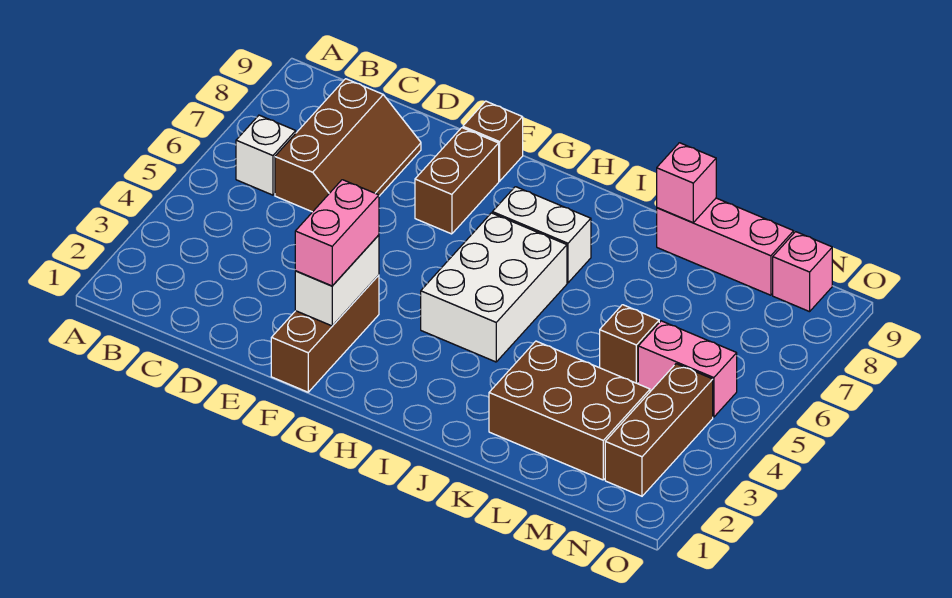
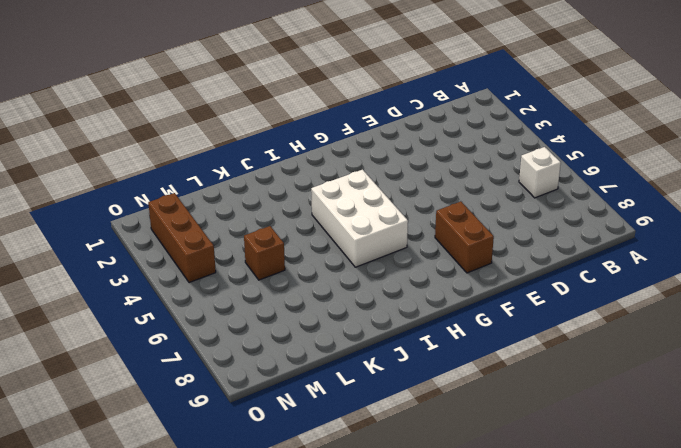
none -> brown 2x3 slope [275,79,421,212]
none -> brown 1x3 brick [271,275,379,392]
none -> brown 1x1 brick [463,101,523,181]

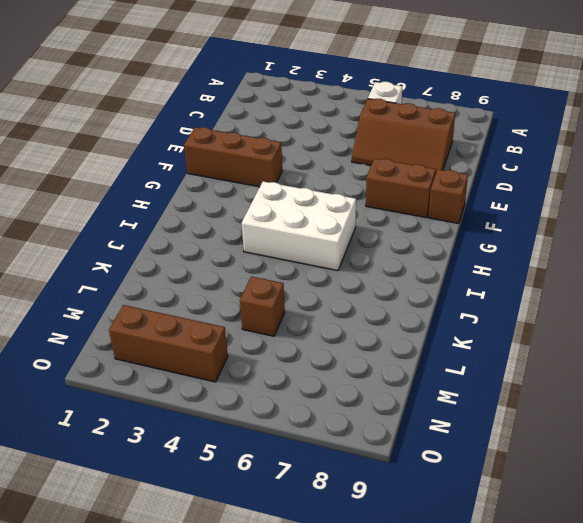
none -> white 1x2 brick [492,187,591,283]
none -> brown 2x3 brick [489,341,650,480]
none -> pink 1x3 brick [657,198,794,295]

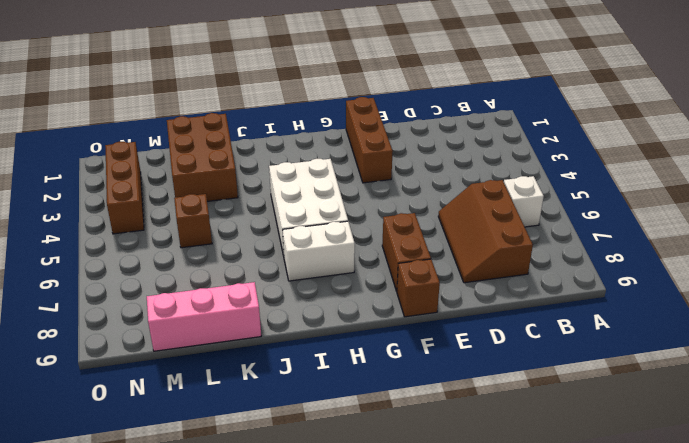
brown 2x3 brick [167,113,238,201] -> brown 2x3 brick turned to [489,341,650,480]
none -> pink 1x2 brick [638,321,737,417]
none -> pink 1x1 brick [773,232,832,312]
none -> white 1x2 brick [295,235,379,326]

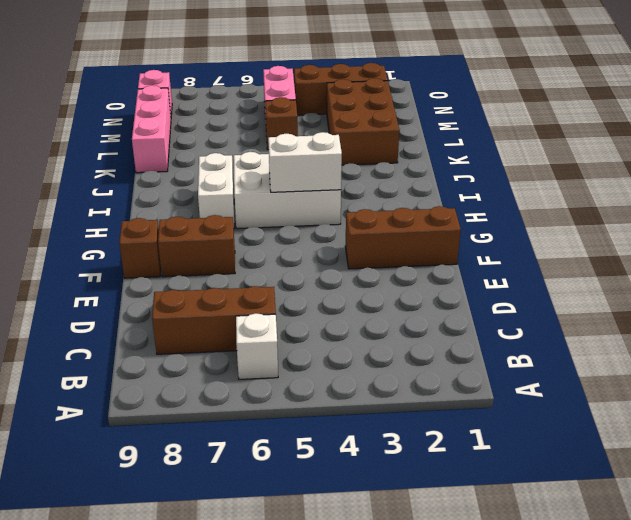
white 1x2 brick [268,132,342,192] -> white 1x2 brick moved to [295,235,379,326]
none -> pink 1x1 brick [657,143,716,222]
none -> pink 1x2 brick [295,180,379,286]

